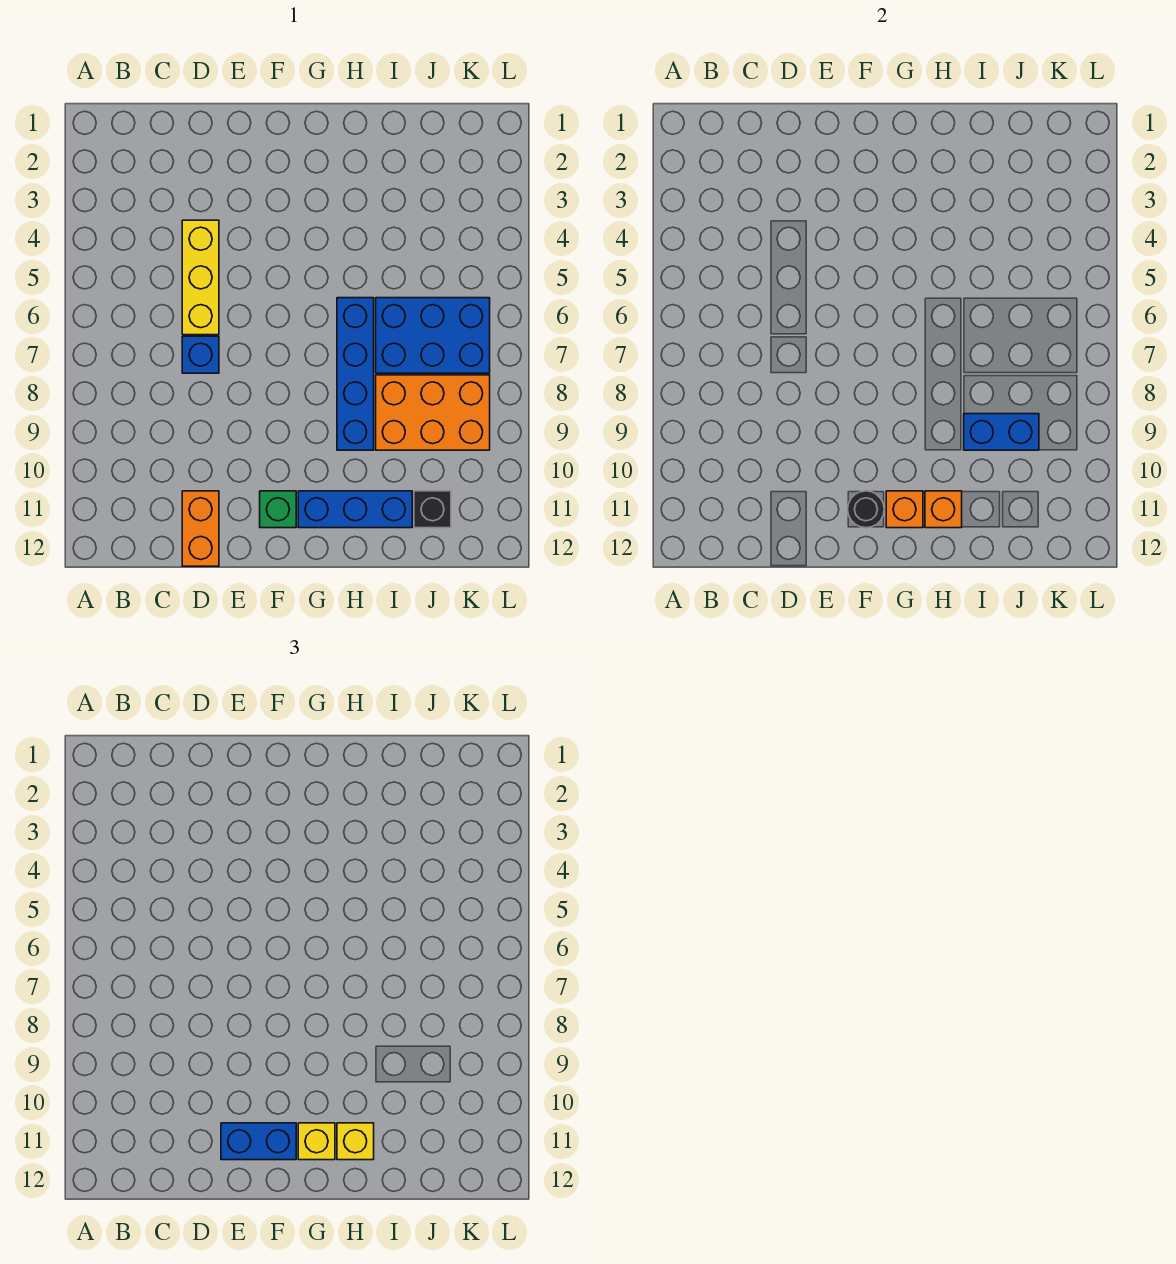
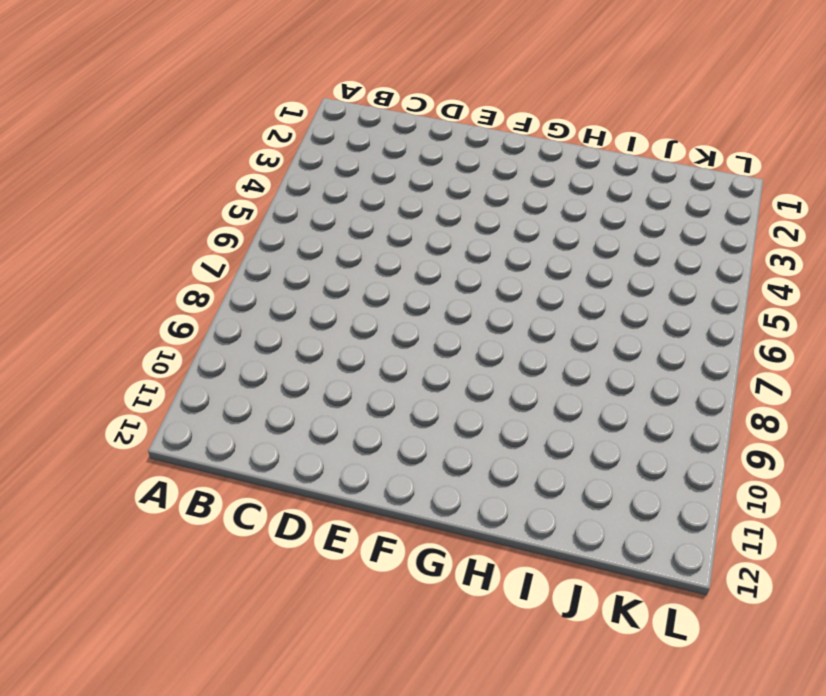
none -> yellow 1x3 brick [182,220,219,335]
none -> blue 1x1 brick [182,336,219,373]
none -> orange 1x2 brick [182,491,219,566]

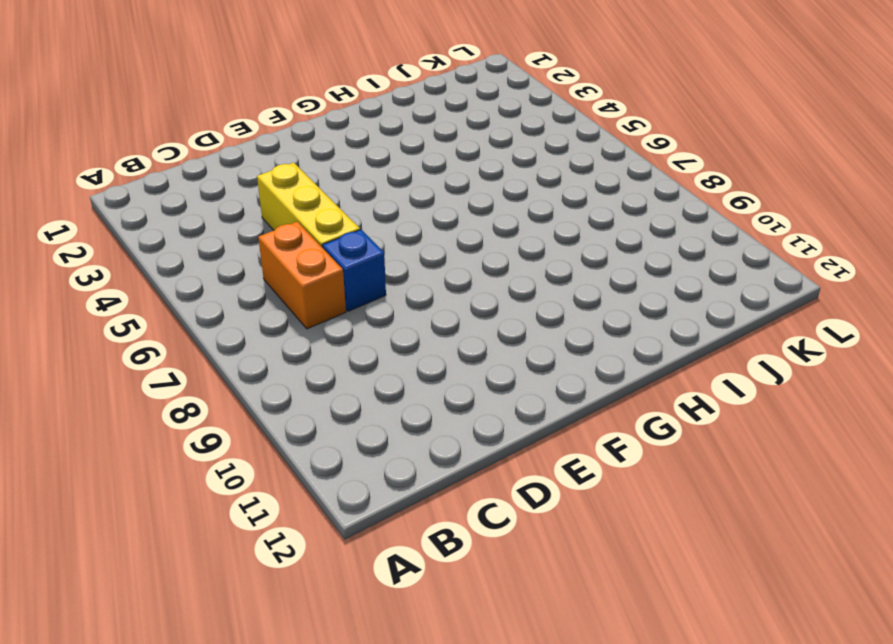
orange 1x2 brick [258,222,346,329] -> orange 1x2 brick moved to [182,491,219,566]
none -> green 1x1 brick [260,491,296,528]
none -> blue 1x3 brick [298,491,412,528]
none -> blue 1x4 brick [337,298,374,450]

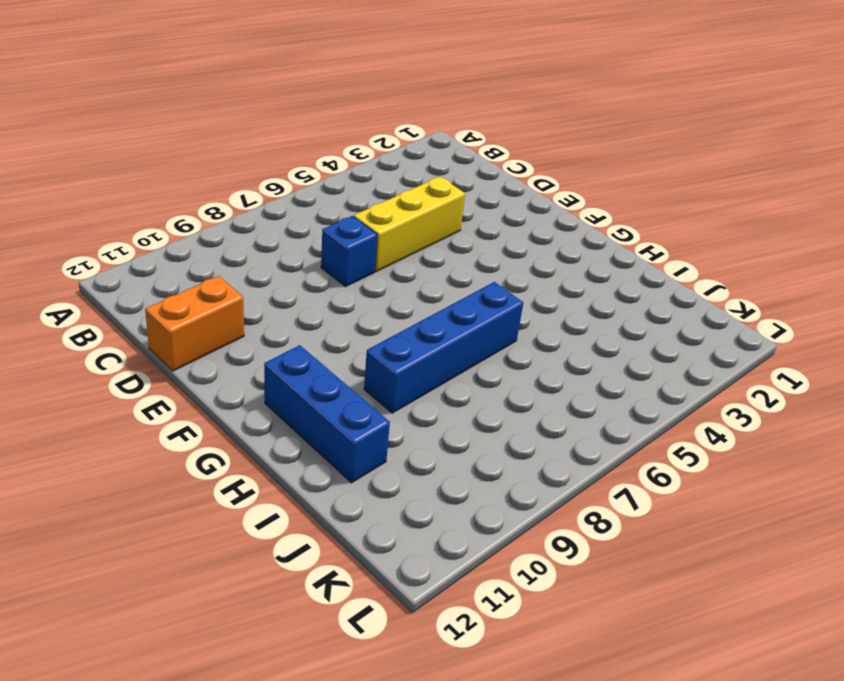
none -> green 1x1 brick [260,491,296,528]
none -> blue 2x3 brick [376,298,490,373]
none -> orange 2x3 brick [376,375,490,450]

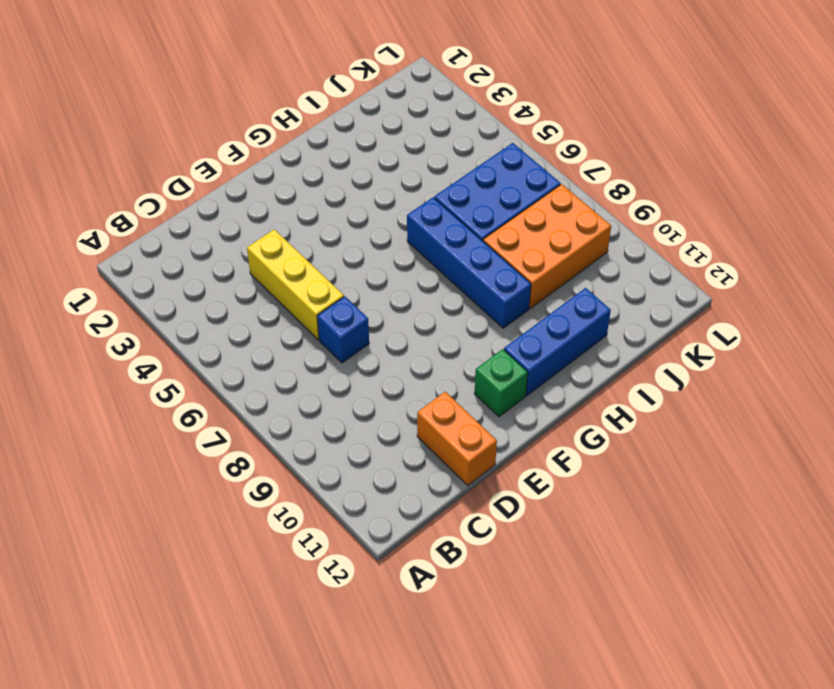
none -> black 1x1 brick [414,491,451,528]
none -> black 1x1 round brick [848,491,884,528]
none -> orange 1x1 brick [886,491,923,528]

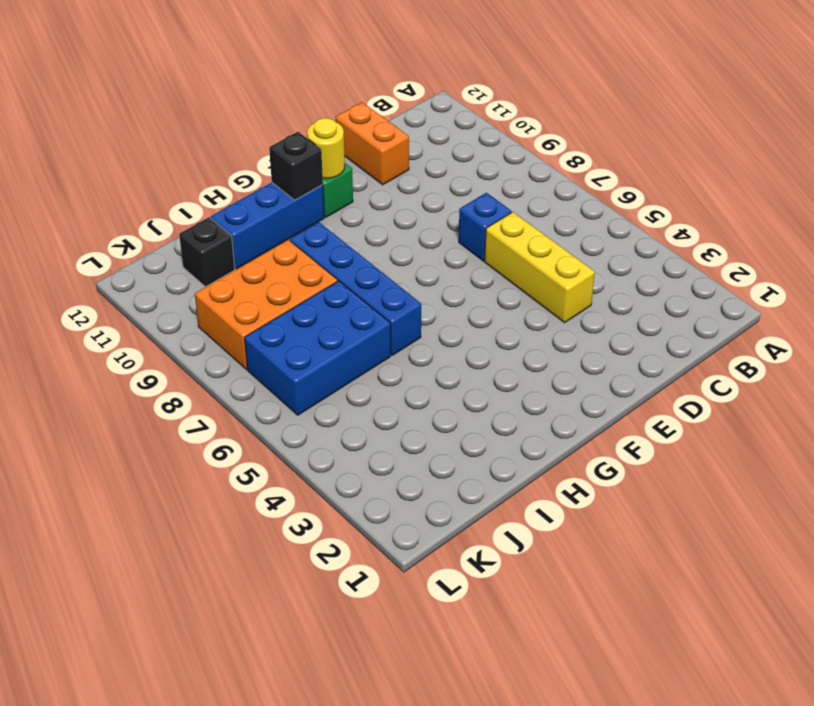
yellow 1x1 round brick [307,118,345,179] -> black 1x1 round brick [848,491,884,528]
black 1x1 brick [269,132,323,200] -> orange 1x1 brick [886,491,923,528]
none -> orange 1x1 brick [925,491,962,528]
none -> blue 1x2 brick [964,414,1039,450]
none -> blue 1x2 brick [221,1123,296,1160]

